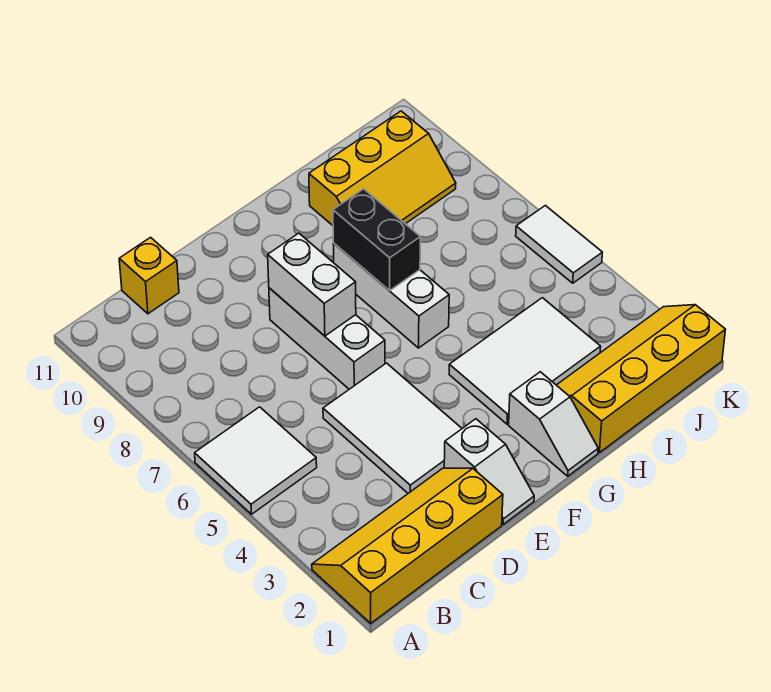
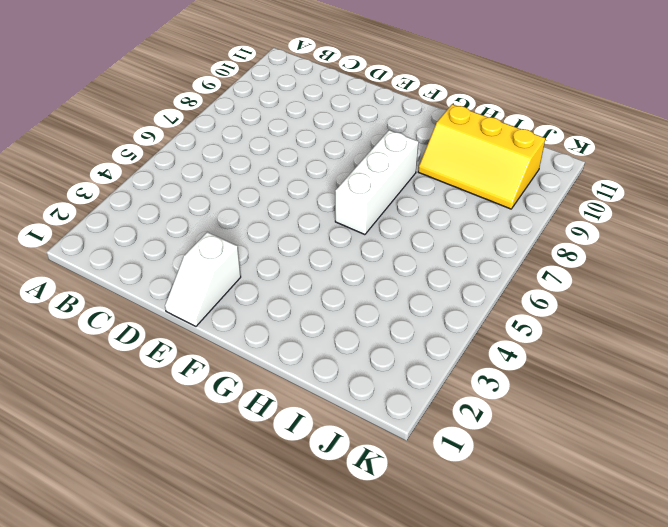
none -> yellow 2x4 slope [312,468,503,623]
none -> white 2x2 tile [195,407,317,514]
none -> yellow 1x1 brick [119,237,179,314]

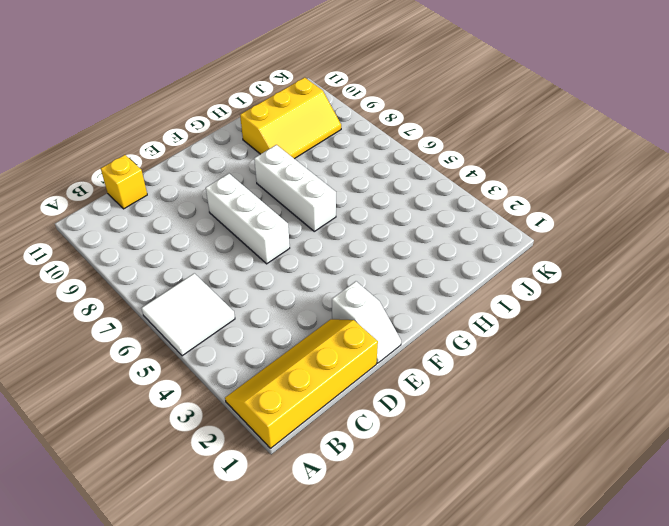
none -> white 2x3 tile [323,363,462,493]
none -> white 1x2 slope [509,372,598,476]
none -> white 2x3 tile [449,298,601,424]

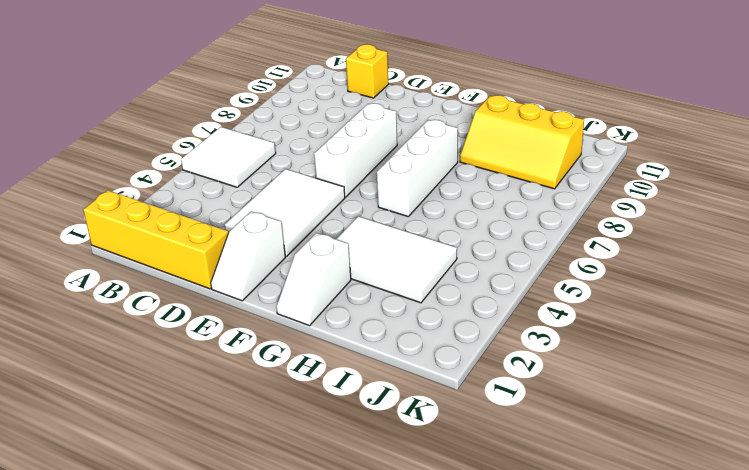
none -> yellow 2x4 slope [557,305,725,453]
none -> white 1x2 tile [516,205,602,283]
none -> white 1x2 brick [268,233,356,336]

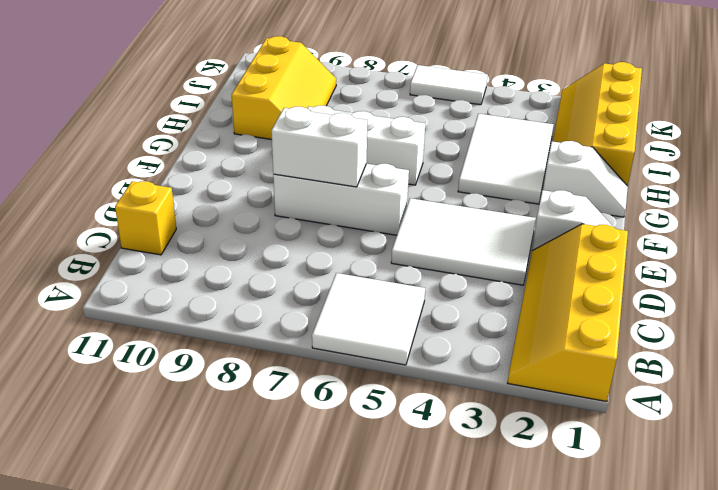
none -> black 1x2 brick [333,189,420,291]

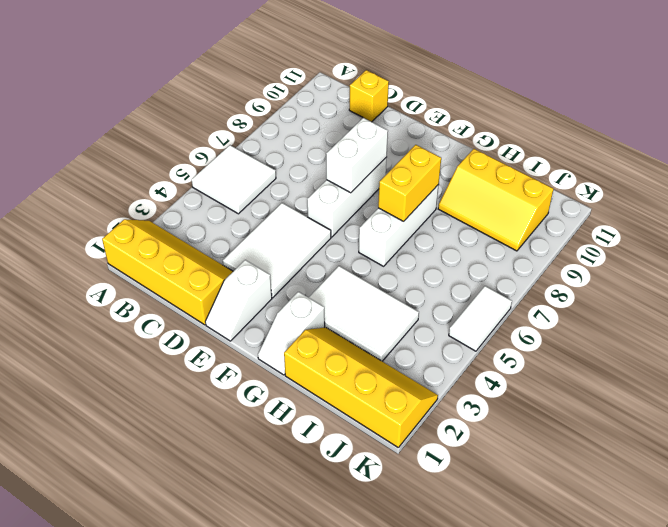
yellow 1x2 brick [378,145,441,221] -> black 1x2 brick [333,189,420,291]

